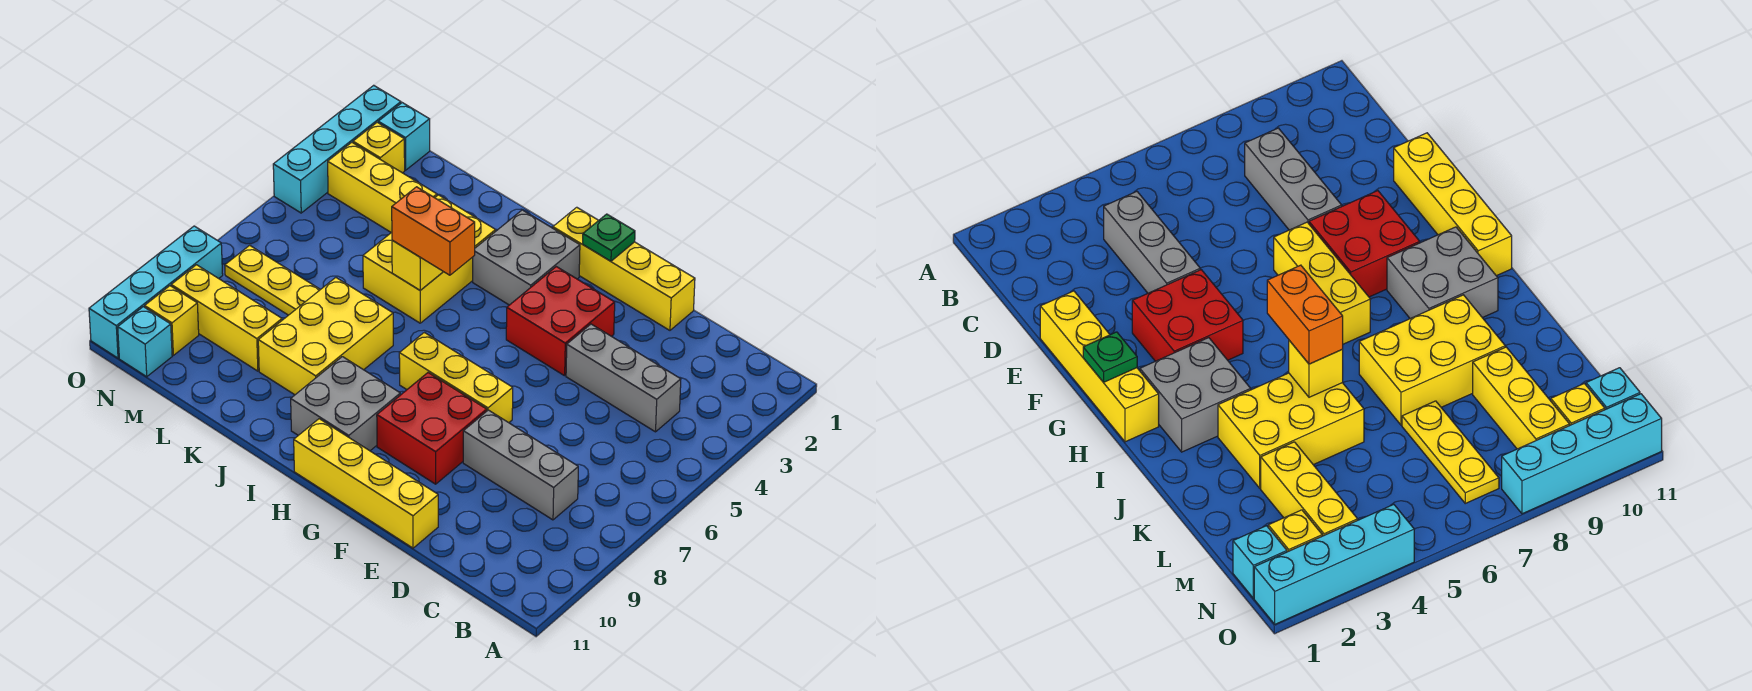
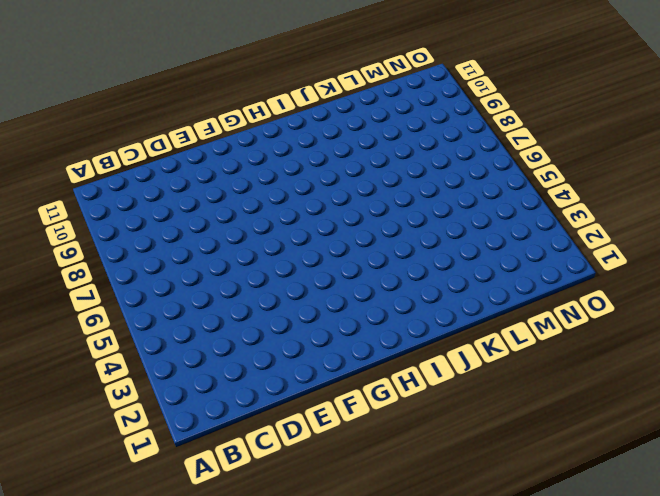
none -> grey 1x3 brick [566,324,681,432]
none -> grey 1x3 brick [463,410,578,520]
none -> yellow 1x4 brick [553,207,695,330]

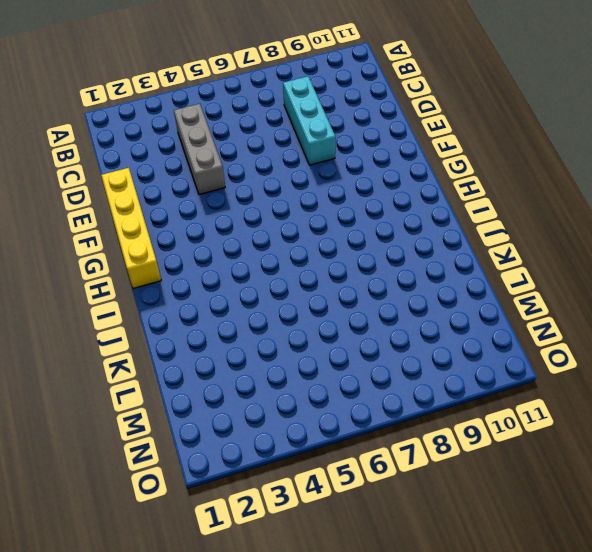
cyan 1x3 brick [283,76,335,165] -> grey 1x3 brick [463,410,578,520]
none -> yellow 1x4 brick [294,419,438,548]
none -> red 2x2 brick [506,267,615,376]
none -> yellow 1x3 brick [399,332,513,423]

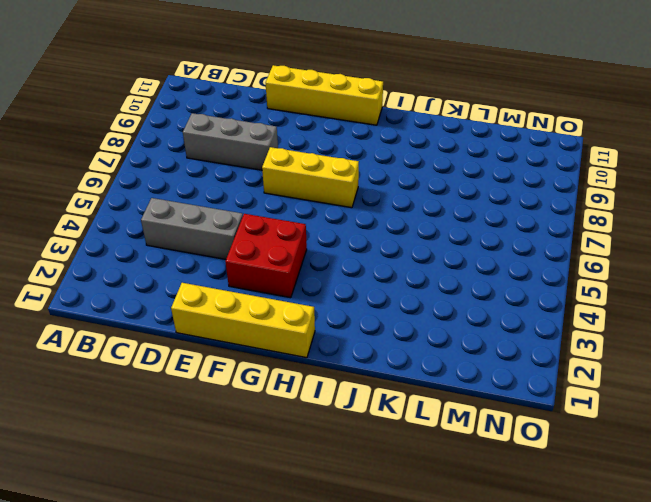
none -> red 2x2 brick [377,373,487,484]
none -> grey 2x2 brick [473,210,580,305]
none -> grey 2x2 brick [291,357,400,451]

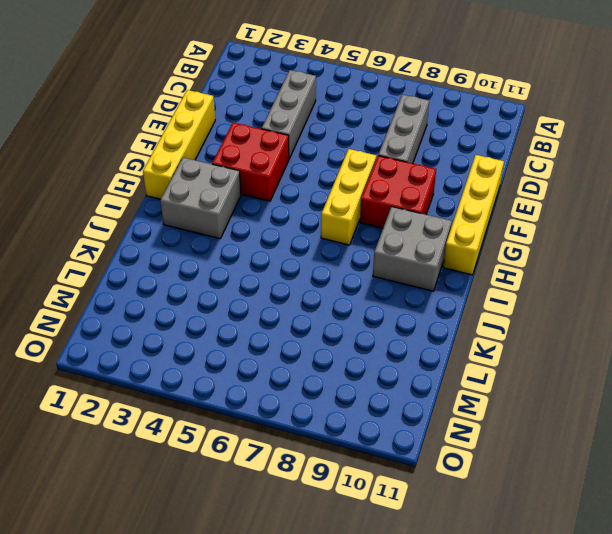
none -> yellow 2x3 brick [363,195,496,323]
none -> yellow 2x3 brick [258,278,393,395]
none -> yellow 1x3 brick [328,142,437,233]

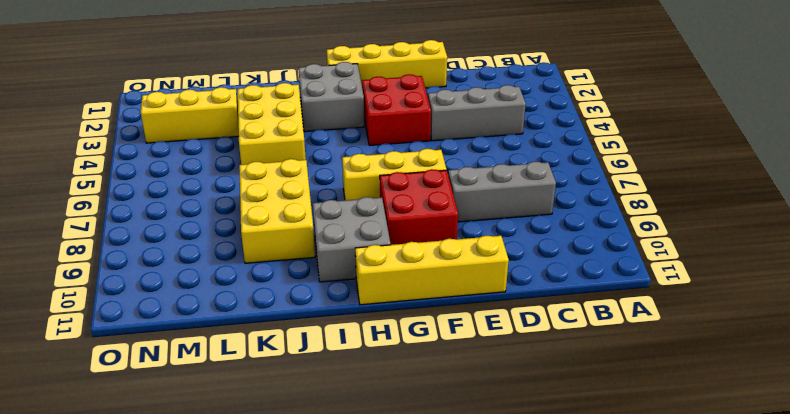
none -> yellow 1x3 plate [225,245,320,315]
none -> yellow 1x3 brick [171,265,282,371]
none -> cyan 1x1 brick [378,103,430,170]

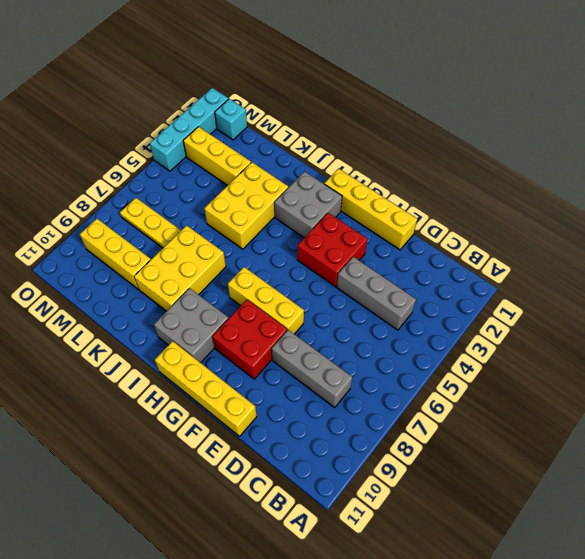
none -> yellow 1x1 brick [353,122,405,173]
none -> yellow 1x1 brick [145,286,199,355]
none -> cyan 1x1 brick [118,307,172,377]

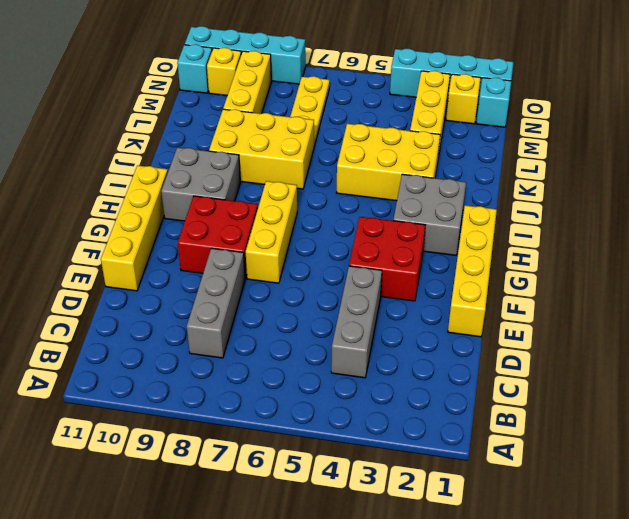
none -> green 1x1 plate [583,214,635,261]
none -> yellow 1x1 brick [392,240,443,290]
none -> orange 1x2 brick [392,187,475,275]

